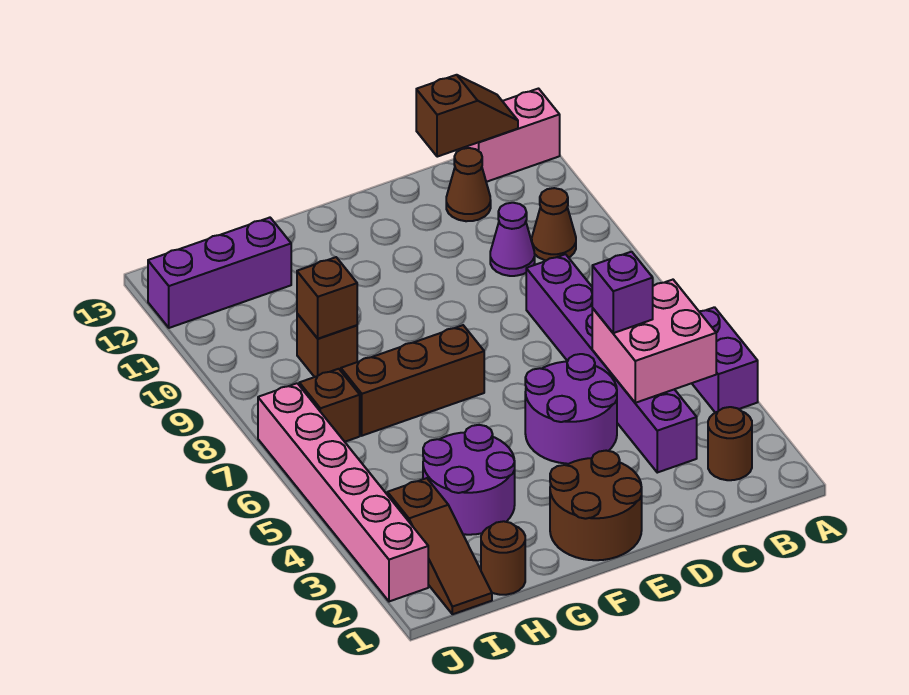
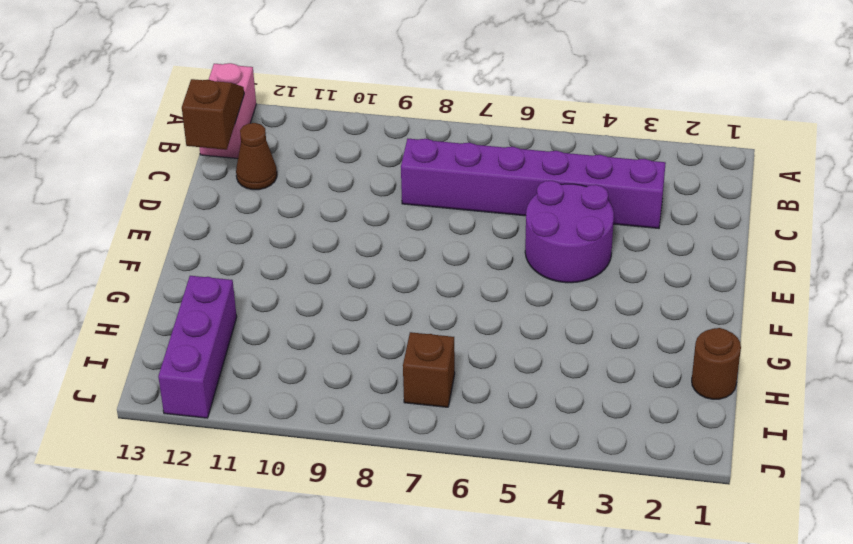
none -> purple 1x2 brick [692,307,758,413]
none -> brown 1x1 round brick [708,407,752,480]
none -> brown 1x1 cone [532,188,576,260]

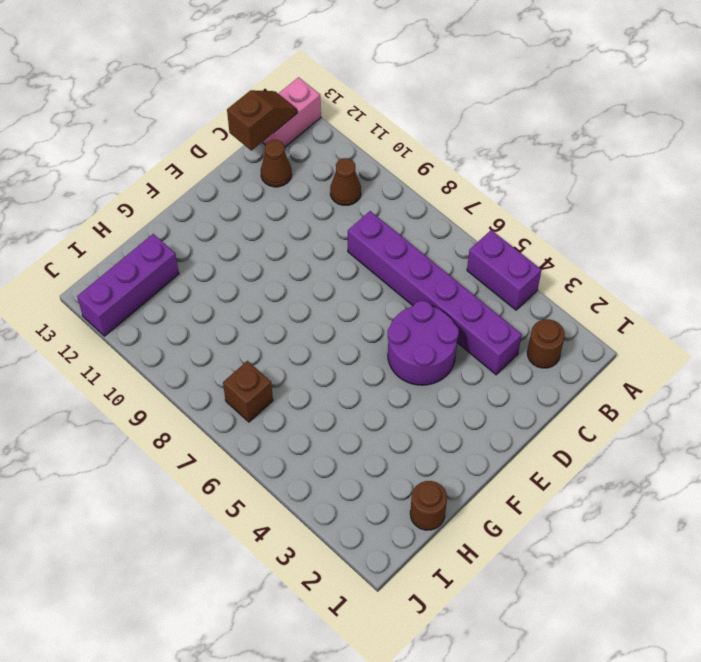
none -> purple 1x1 cone [490,203,535,276]
none -> brown 2x2 round brick [550,451,642,560]
none -> brown 1x3 brick [341,325,484,436]

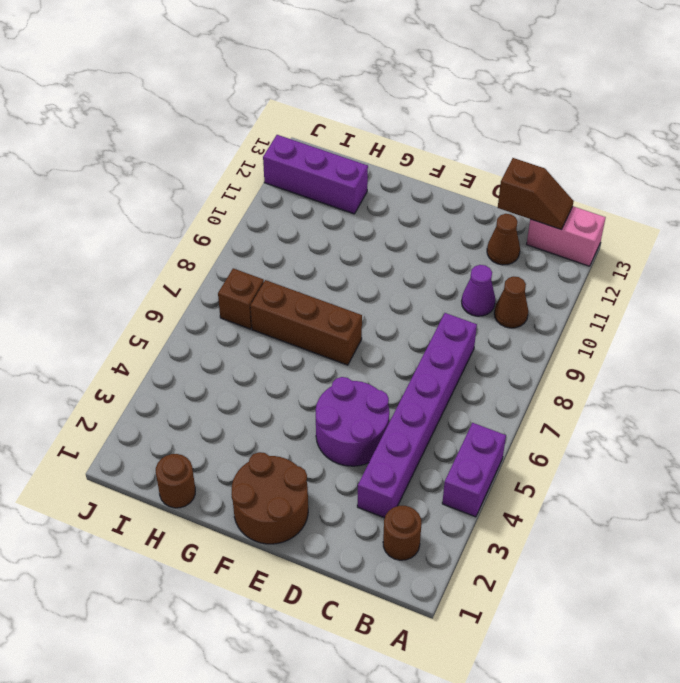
none -> purple 2x2 round brick [423,425,515,535]
none -> brown 1x1 brick [297,314,357,377]
none -> brown 1x3 slope [387,478,492,614]

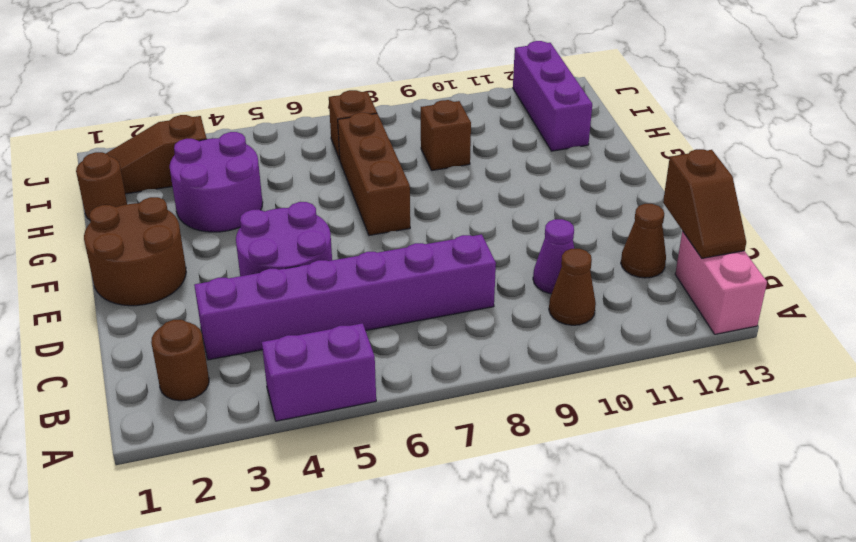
none -> pink 1x6 brick [258,383,428,601]
none -> pink 2x2 brick [592,280,716,403]
none -> brown 1x1 brick [297,257,357,339]

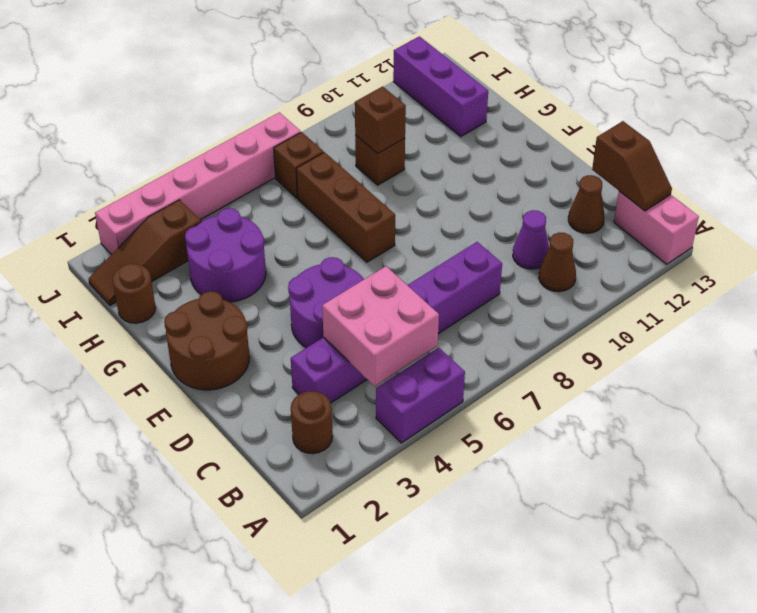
none -> purple 1x1 brick [592,252,653,333]

